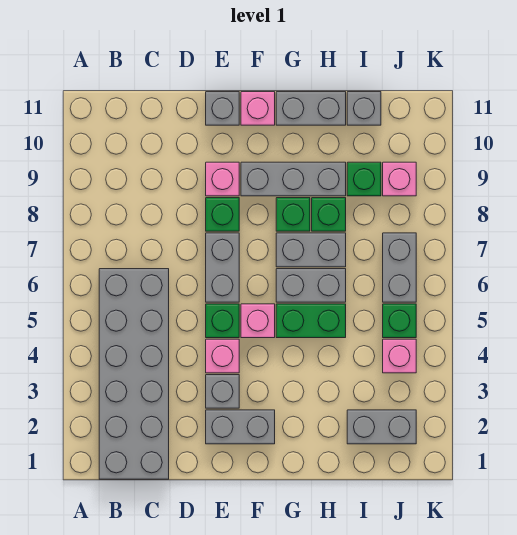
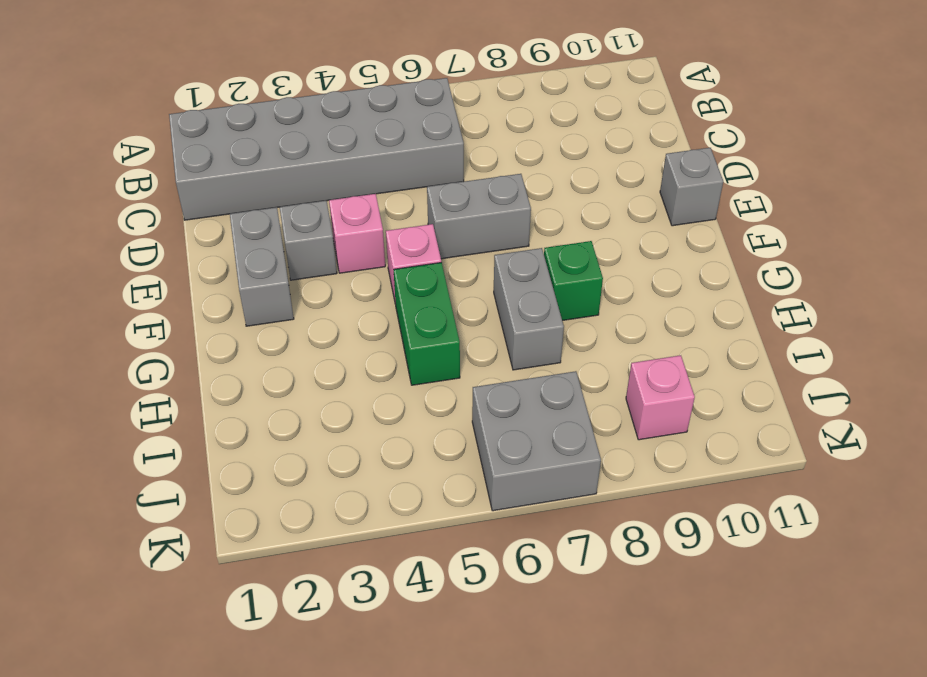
grey 2x2 brick [472,371,601,511] -> grey 1x2 brick [383,233,416,302]
none -> green 1x1 brick [206,304,239,338]
none -> green 1x1 brick [206,198,239,231]
none -> pink 1x1 brick [206,162,239,196]

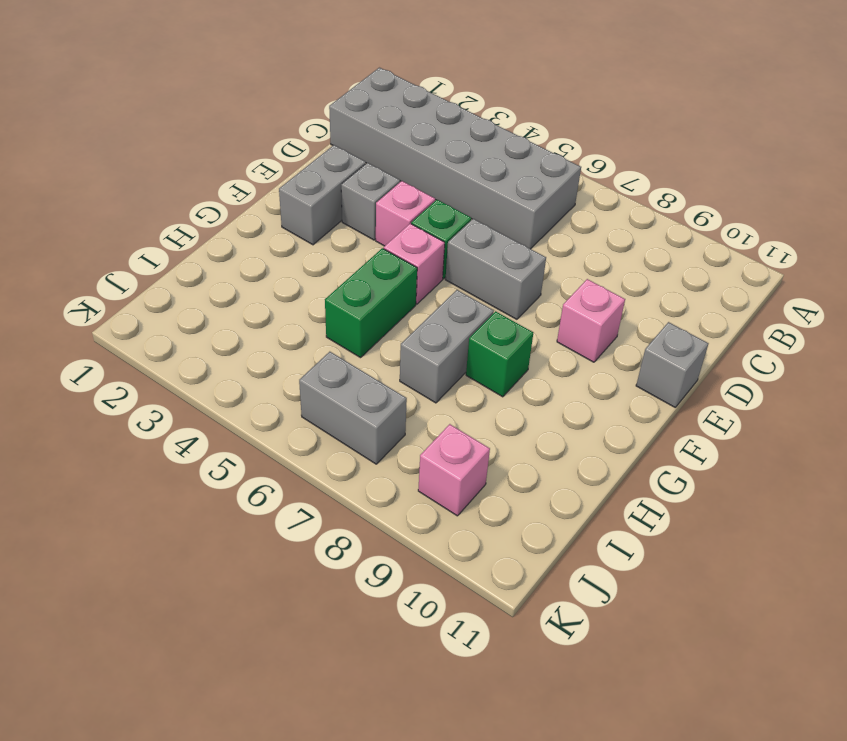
none -> green 1x1 brick [206,198,239,231]
none -> grey 1x3 brick [241,162,346,196]
none -> pink 1x1 brick [241,92,275,125]

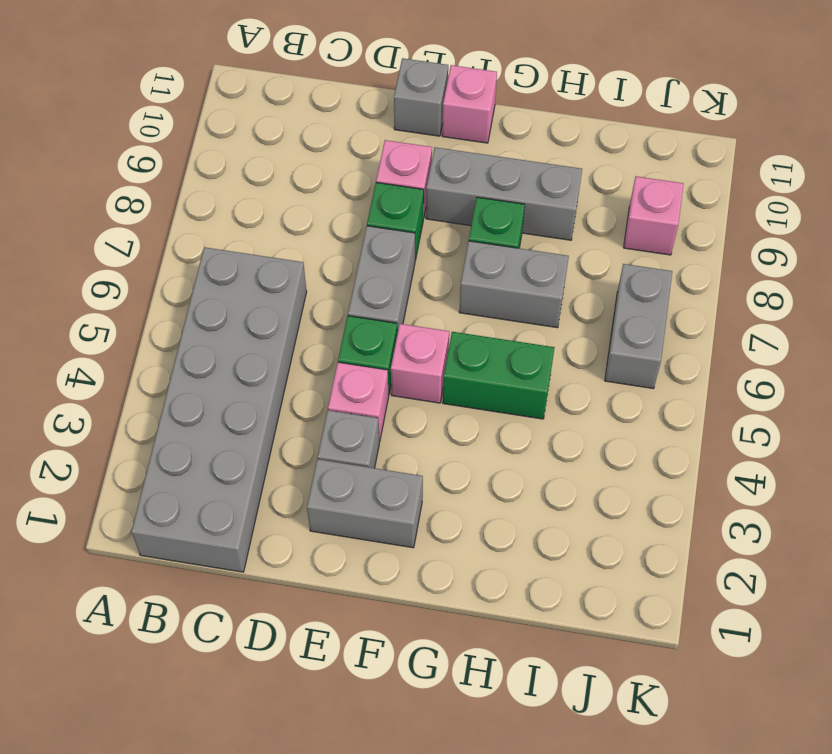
none -> grey 1x2 brick [276,269,346,302]
none -> grey 1x2 brick [276,92,346,125]
none -> green 1x1 brick [312,198,346,231]

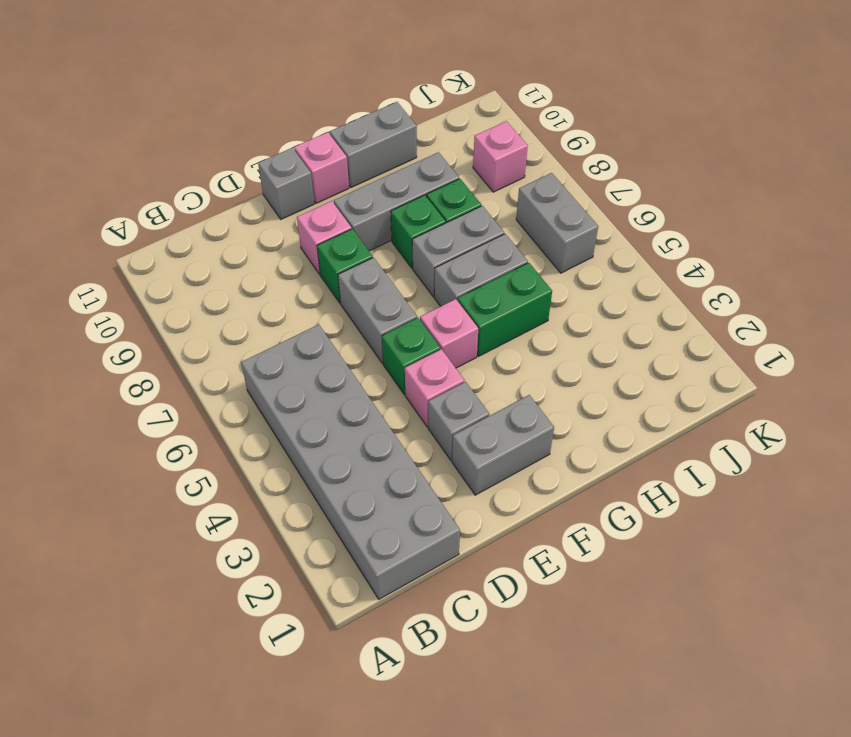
none -> grey 1x2 brick [347,410,416,444]
none -> green 1x1 brick [347,162,381,196]
none -> grey 1x1 brick [347,92,381,125]

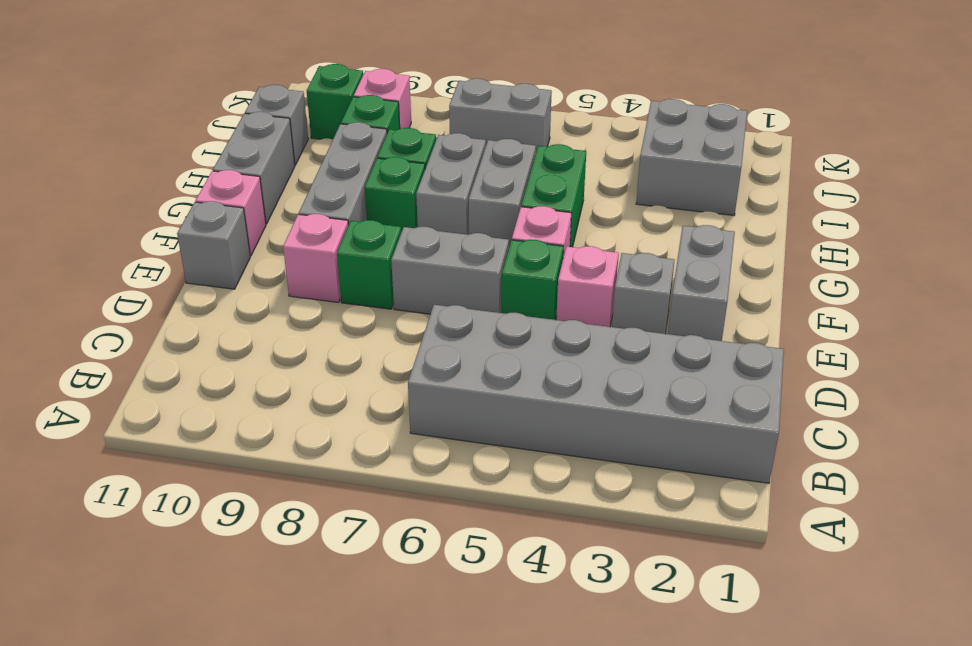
grey 2x2 brick [636,99,747,215] -> grey 1x2 brick [347,410,416,444]
green 1x1 brick [307,64,363,140] -> green 1x1 brick moved to [383,304,416,338]
none -> pink 1x1 brick [383,339,416,373]

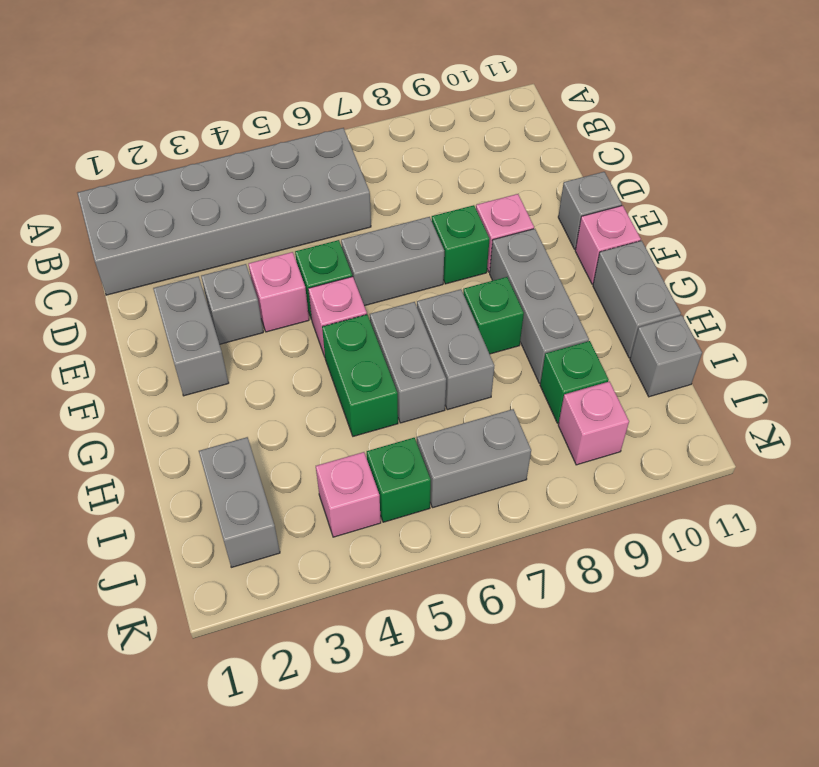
none -> green 1x1 brick [312,198,346,231]

